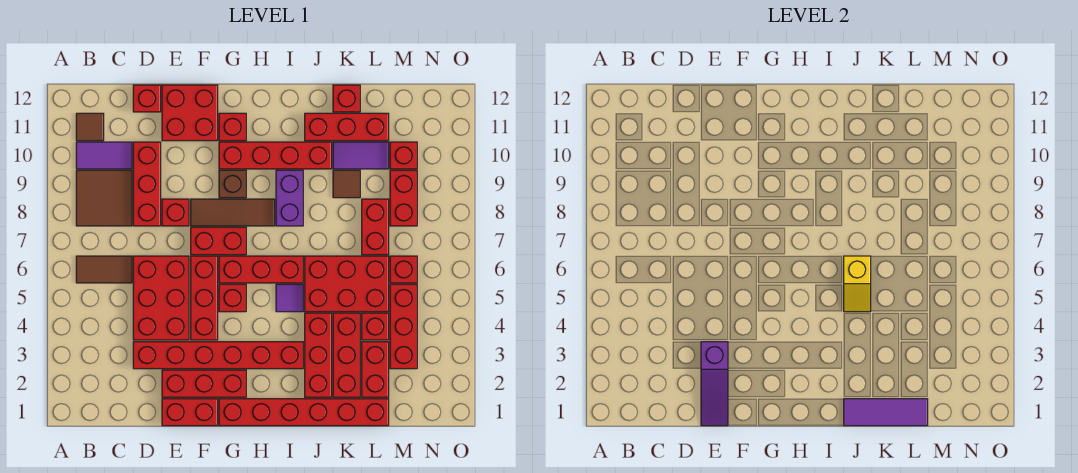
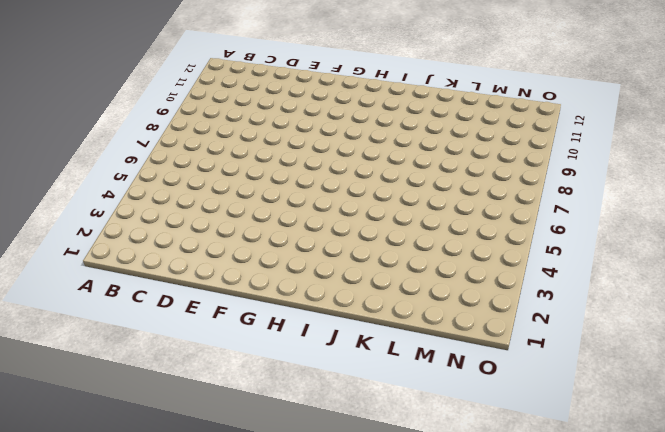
none -> brown 1x2 tile [76,256,132,283]
none -> brown 2x2 tile [76,170,132,226]
none -> purple 1x2 tile [76,142,132,169]
none -> brown 1x1 tile [76,113,104,141]

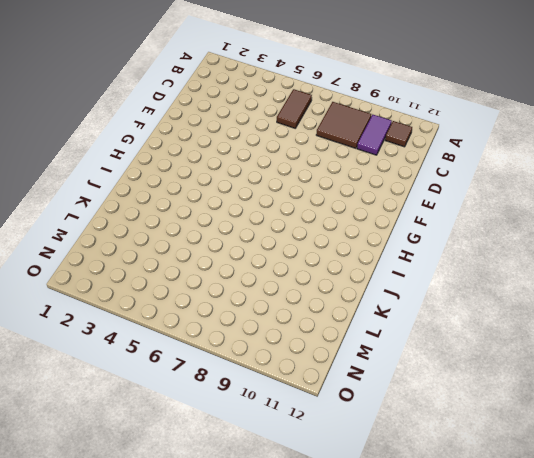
none -> red 1x6 brick [133,342,303,369]
none -> red 2x3 brick [133,256,189,340]
none -> red 1x3 brick [133,142,161,226]
none -> red 1x1 brick [133,85,161,112]

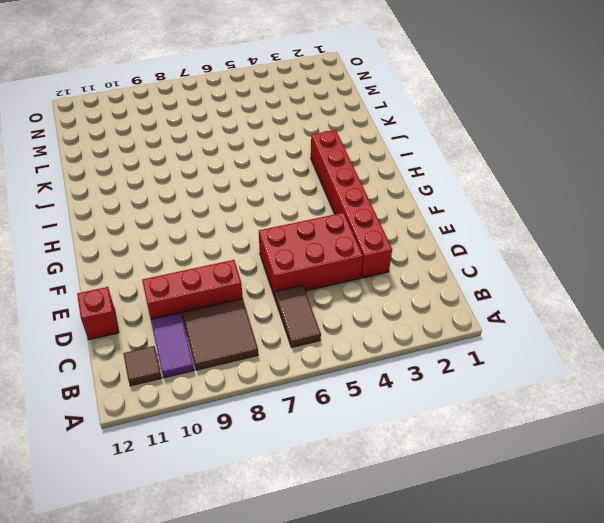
none -> red 1x2 brick [162,399,218,426]
none -> red 1x3 brick [162,370,246,397]
none -> red 1x1 brick [162,199,189,226]
none -> red 2x2 brick [162,85,218,141]

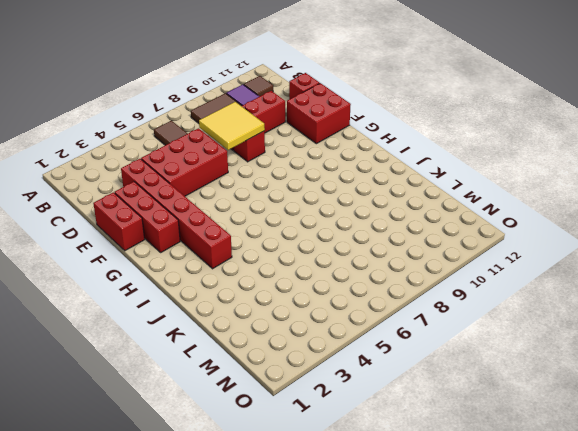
yellow 2x2 tile [199,102,265,150] -> none
none -> red 1x3 brick [191,256,218,340]
none -> red 1x2 brick [191,227,246,255]
none -> brown 1x3 tile [191,199,275,226]
none -> red 1x6 brick [219,399,389,426]

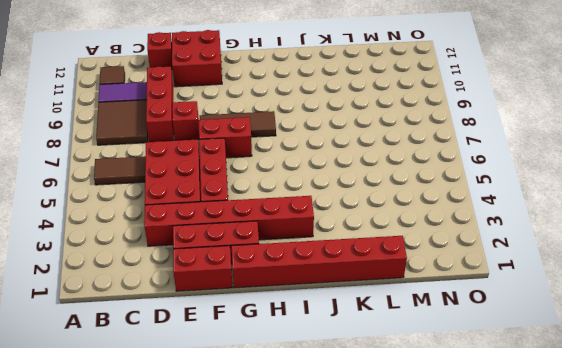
none -> red 1x1 brick [219,284,246,312]
none -> red 1x3 brick [219,256,303,283]
none -> brown 1x1 brick [219,170,246,198]
none -> red 1x4 brick [219,142,332,169]

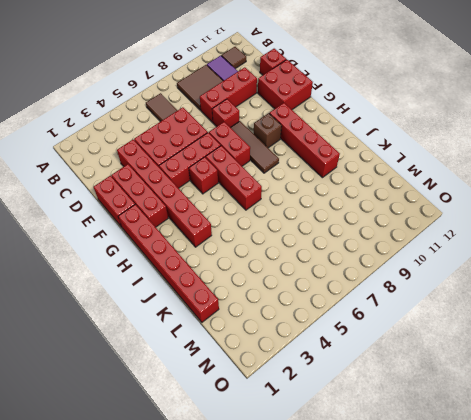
none -> red 1x1 brick [219,113,246,141]
none -> purple 1x1 tile [276,284,303,312]
none -> purple 1x2 brick [276,170,303,226]
none -> red 1x3 brick [305,313,332,397]

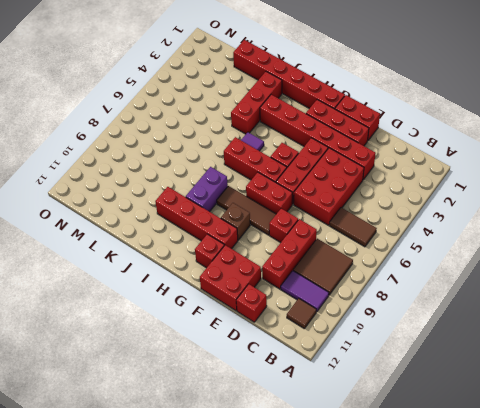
none -> red 2x3 brick [305,256,389,312]
none -> red 1x3 brick [305,113,389,141]
none -> red 1x3 brick [333,313,360,397]
none -> brown 1x1 tile [333,170,360,198]

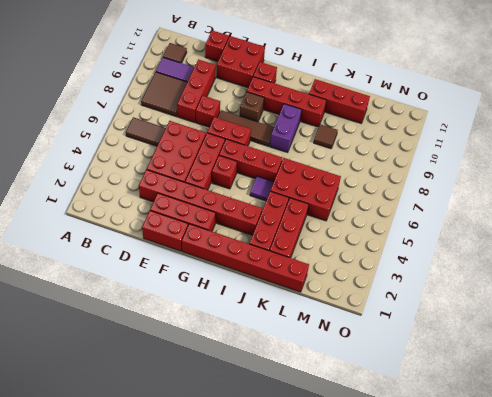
none -> purple 1x2 tile [333,142,389,169]
none -> red 1x1 brick [333,85,360,112]
none -> red 1x2 brick [362,342,389,397]
none -> red 1x1 brick [362,313,389,340]

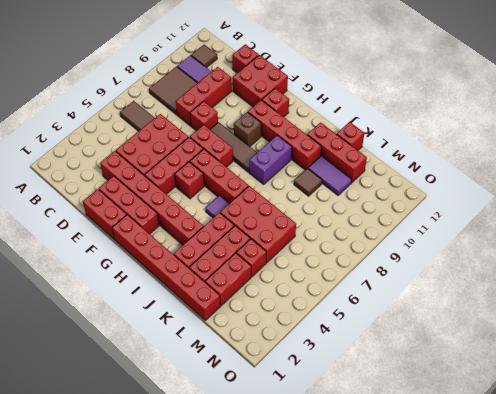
none -> red 1x2 brick [362,199,389,255]
none -> red 1x3 brick [390,284,417,369]
none -> red 1x1 brick [390,256,417,283]
none -> red 1x2 brick [390,170,417,226]

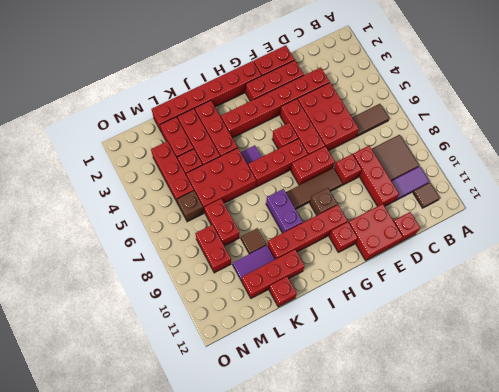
brown 1x1 brick [177,191,204,222] -> red 1x1 brick [390,256,417,283]
none -> red 1x1 brick [390,142,417,169]
none -> purple 1x3 slope [701,342,728,426]
none -> purple 1x3 tile [844,399,928,426]
none -> yellow 1x2 slope [844,256,871,312]

